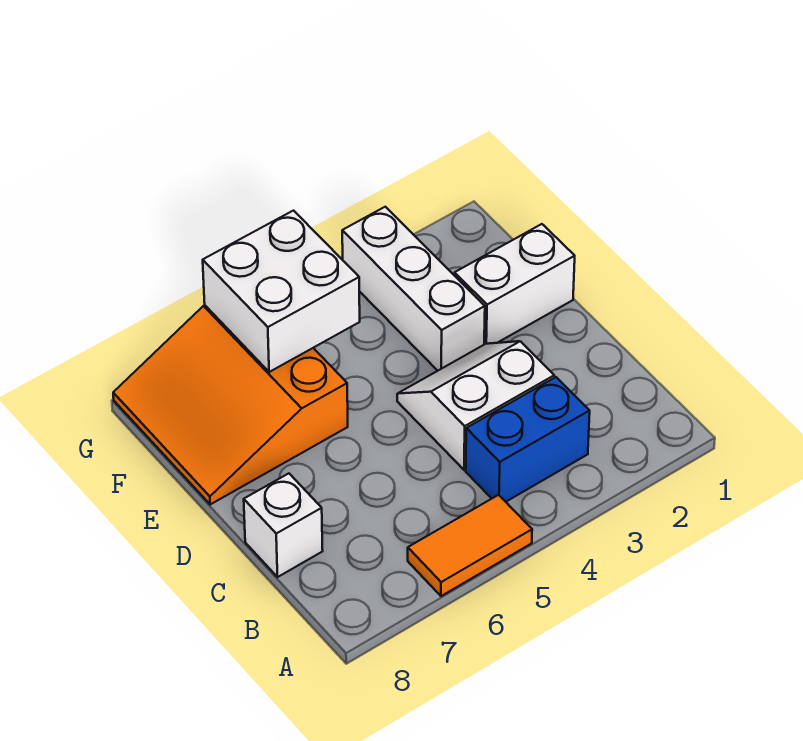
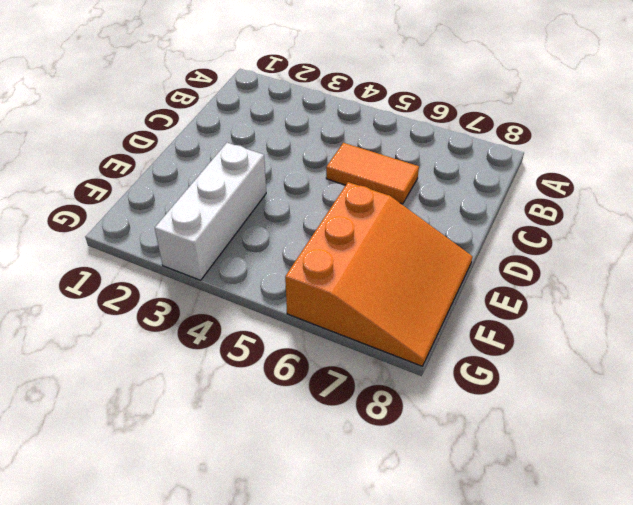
orange 1x2 tile [326,143,419,204] -> orange 1x2 tile moved to [408,495,532,596]
none -> blue 1x2 brick [466,377,590,502]
none -> white 2x2 slope [397,341,554,470]

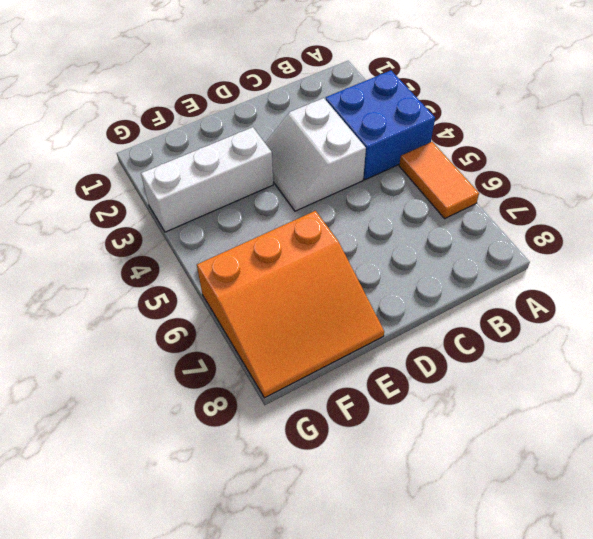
blue 2x2 brick [326,71,435,180] -> blue 1x2 brick [466,377,590,502]
none -> white 1x1 brick [244,473,323,577]
none -> white 1x2 brick [455,224,575,344]

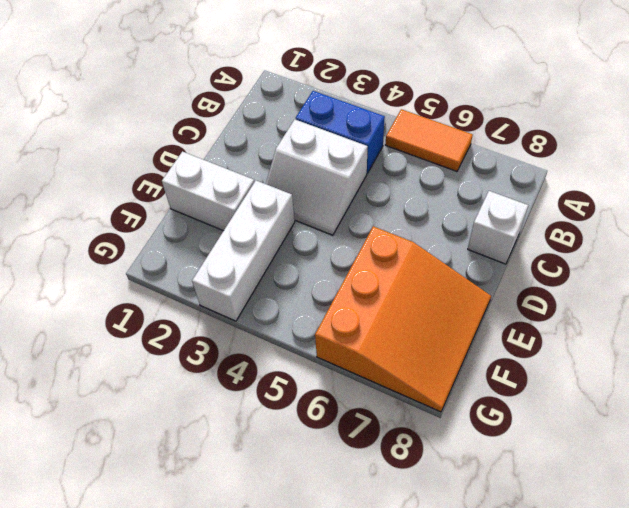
none -> white 2x2 brick [203,211,360,372]

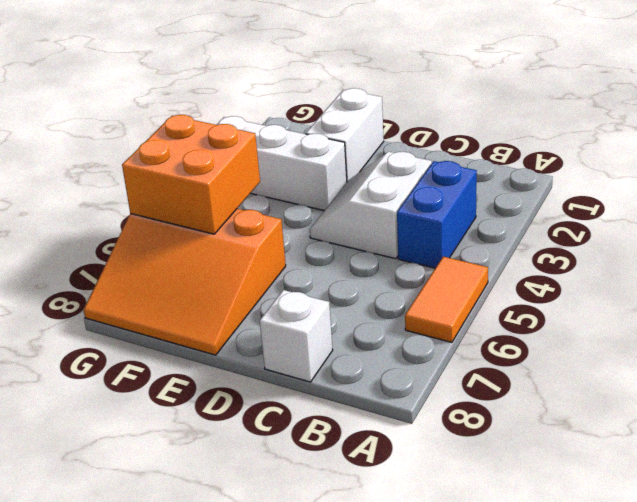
orange 2x2 brick [122,115,260,234] -> white 2x2 brick [203,211,360,372]

